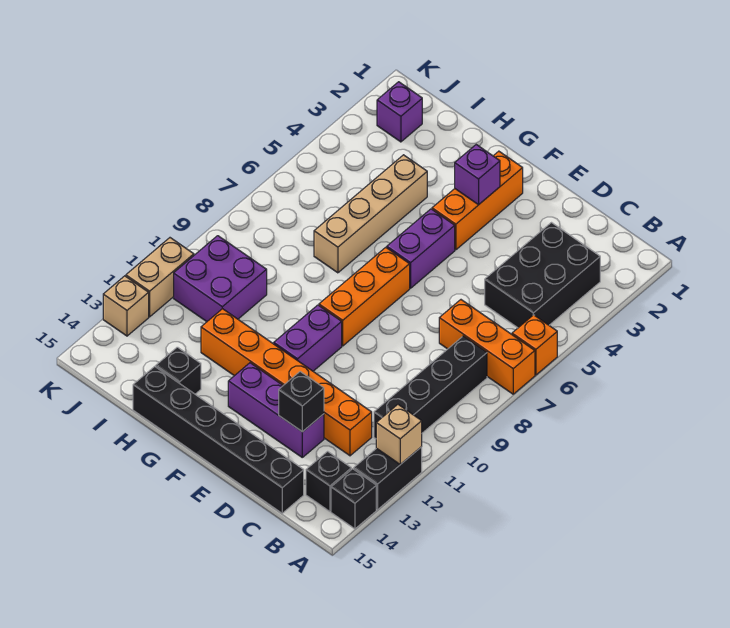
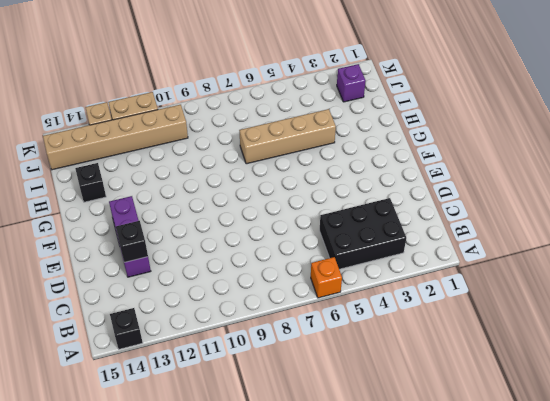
tan 1x6 brick [43,105,188,170] -> purple 2x2 brick [174,236,267,322]
none -> orange 1x3 brick [439,300,535,394]
none -> black 1x2 brick [354,447,422,510]
none -> black 1x4 brick [374,336,487,439]

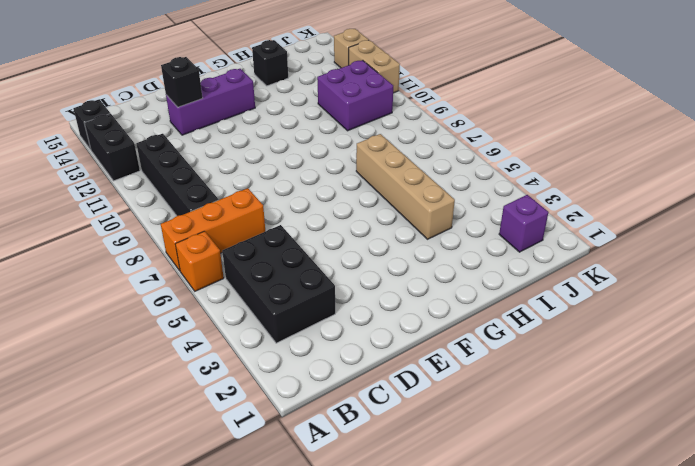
none -> black 1x1 brick [306,451,351,511]
none -> orange 1x6 brick [201,309,372,456]
none -> black 1x6 brick [133,366,304,513]

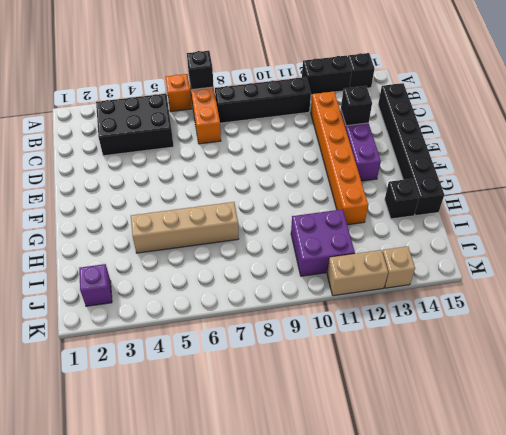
black 1x1 brick [187,51,214,90] -> black 1x1 brick moved to [306,451,351,511]
none -> orange 1x3 brick [432,151,523,250]
none -> purple 1x2 brick [387,209,455,288]
none -> orange 1x3 brick [319,247,410,346]

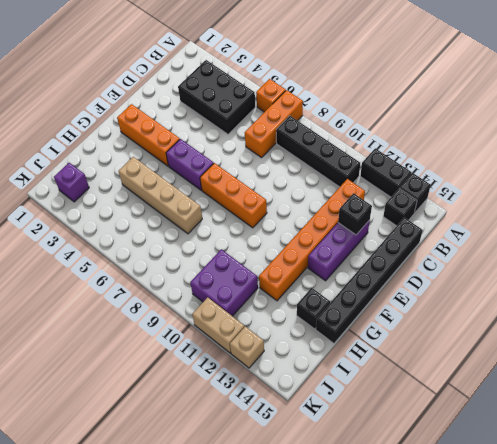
none -> purple 1x2 brick [274,305,342,371]
none -> tan 1x1 brick [376,405,422,464]
none -> purple 1x1 brick [455,145,500,205]

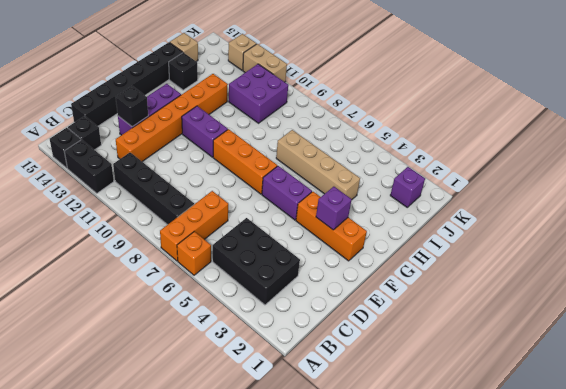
tan 1x1 brick [170,33,198,62] -> tan 1x1 brick moved to [376,405,422,464]

